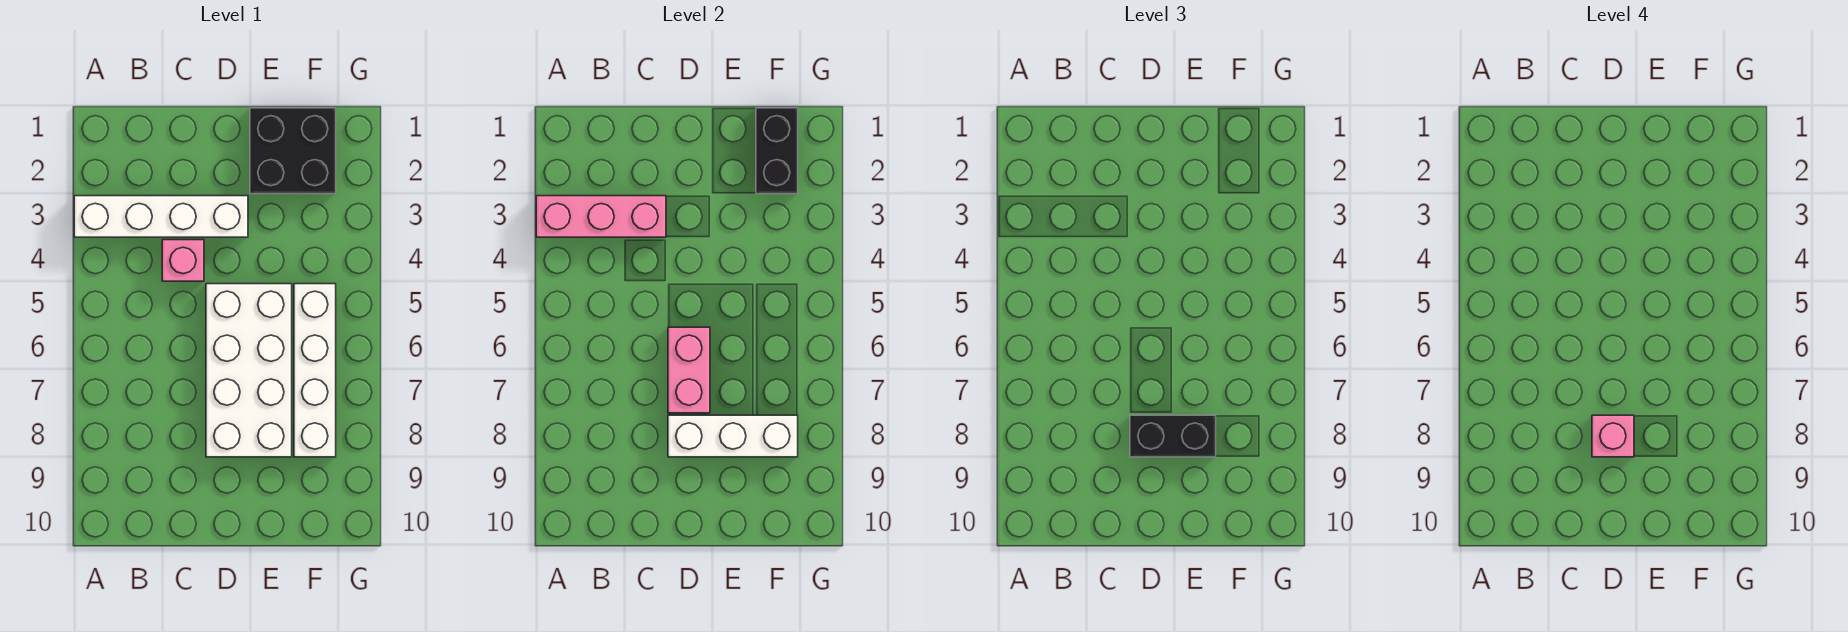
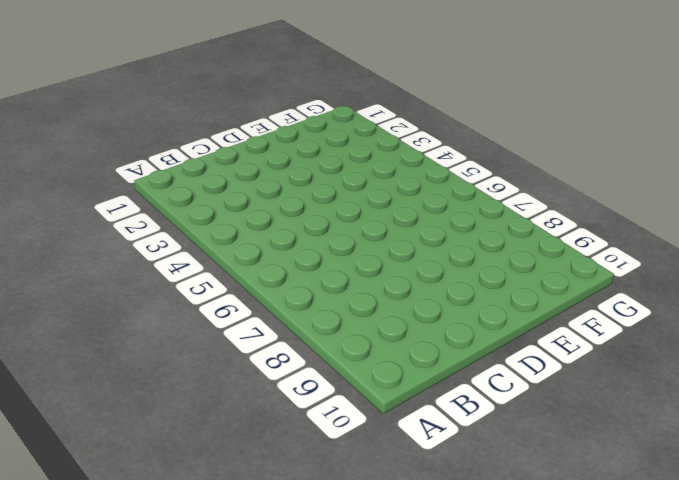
none -> white 1x4 brick [74,196,248,237]
none -> pink 1x1 brick [162,240,204,281]

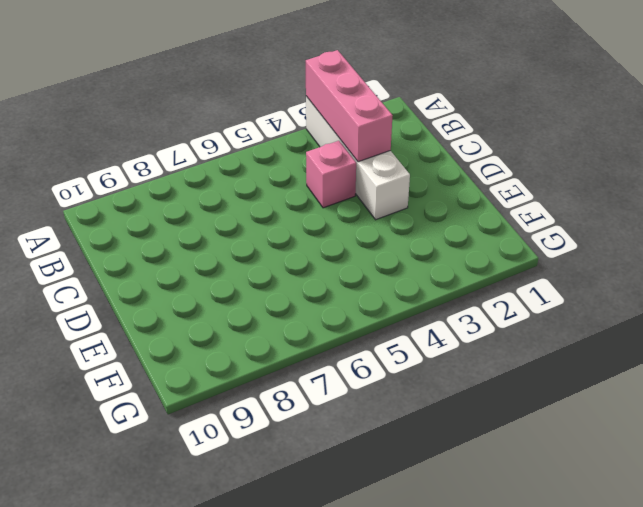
none -> white 2x4 brick [206,284,292,457]
none -> black 2x2 brick [250,108,336,194]

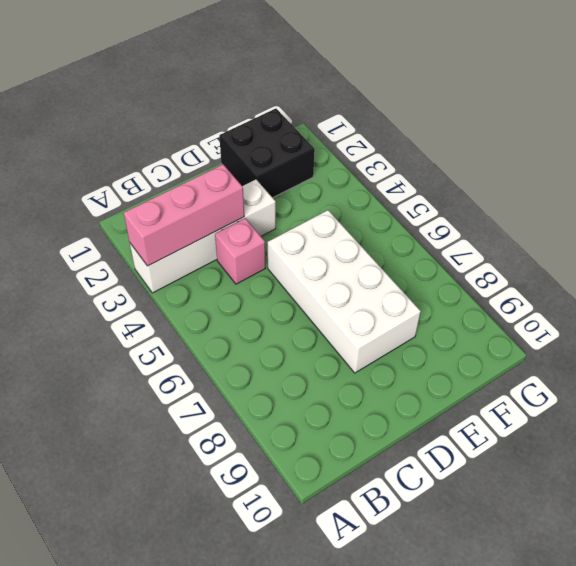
none -> white 1x4 brick [294,284,336,457]
none -> pink 1x2 brick [668,327,710,413]

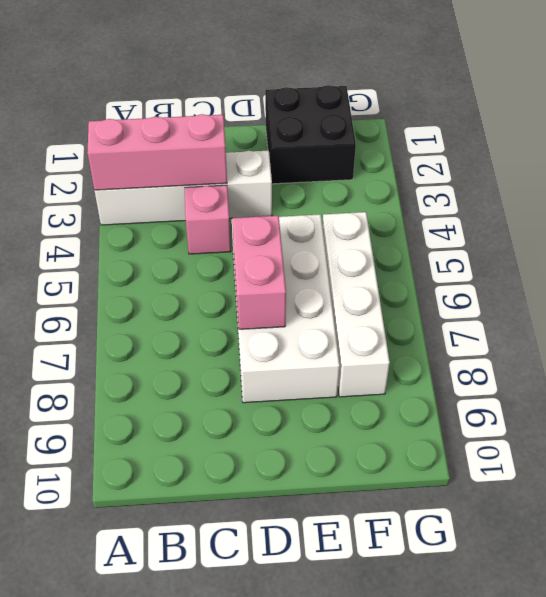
none -> white 1x3 brick [668,415,798,457]
none -> black 1x2 brick [756,108,798,194]

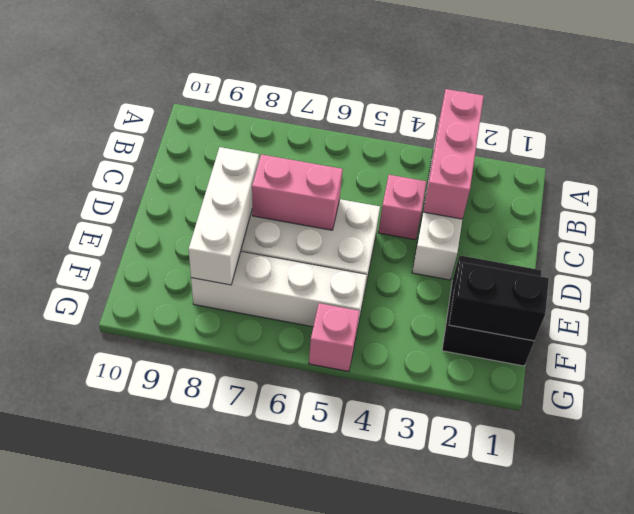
pink 1x1 brick [309,303,360,372] -> pink 1x1 brick moved to [1592,415,1634,457]
none -> black 1x2 brick [1130,415,1216,457]

